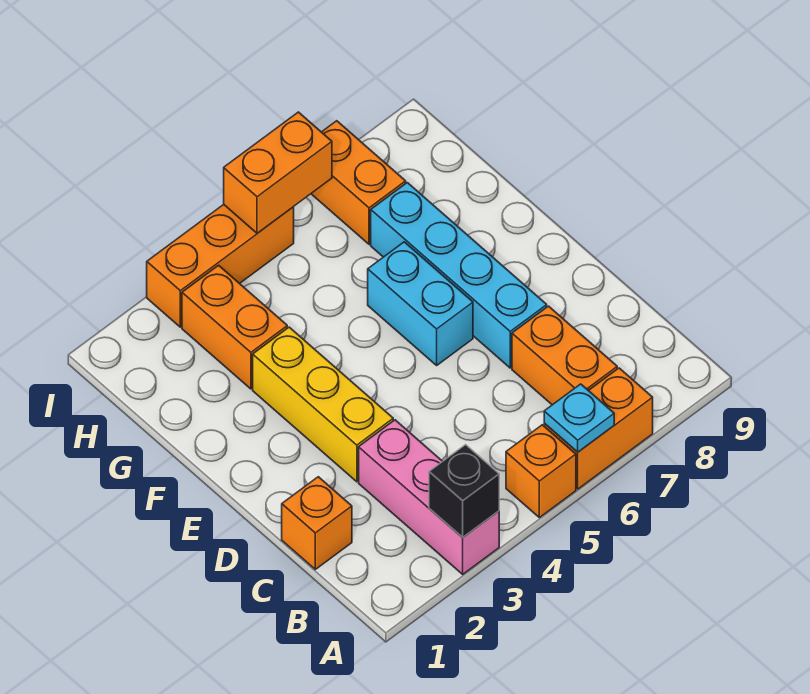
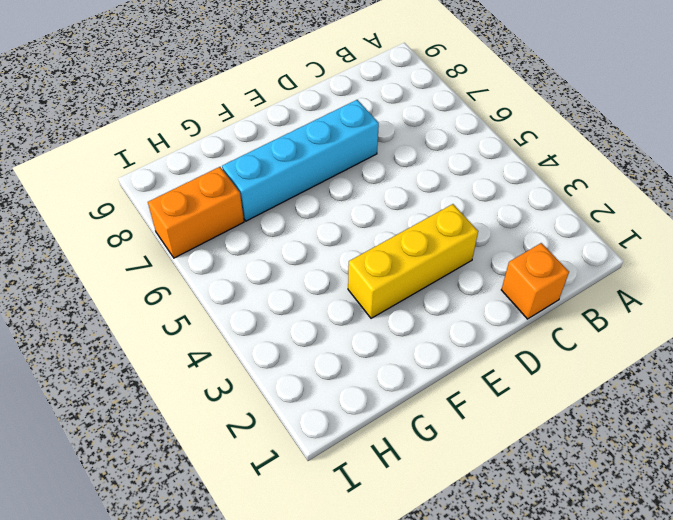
none -> pink 1x3 brick [359,420,499,574]
none -> orange 1x1 brick [506,425,576,518]
none -> orange 1x2 brick [544,368,653,489]

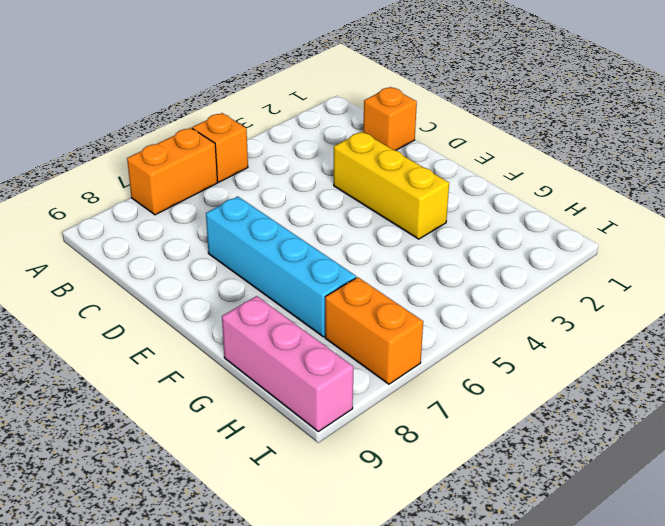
pink 1x3 brick [222,296,353,432] -> pink 1x3 brick moved to [359,420,499,574]
none -> orange 1x2 brick [512,306,617,405]
none -> cyan 1x2 brick [368,242,473,365]
none -> orange 1x2 brick [182,265,287,389]

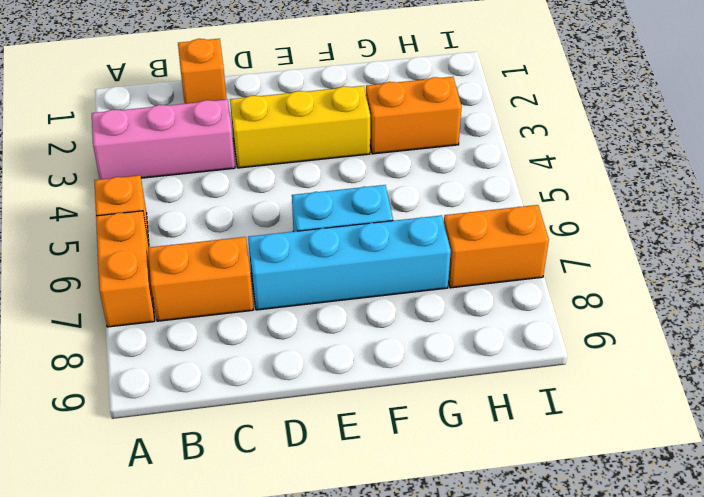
none -> orange 1x3 brick [147,205,294,327]
none -> black 1x1 brick [429,445,499,537]
none -> cyan 1x1 plate [544,384,614,452]

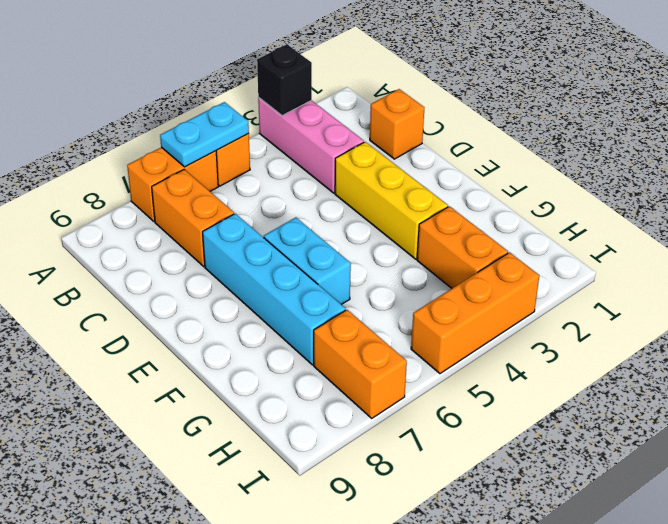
cyan 1x2 plate [160,102,249,167] -> cyan 1x1 plate [544,384,614,452]
none -> orange 1x2 brick [224,112,332,233]

